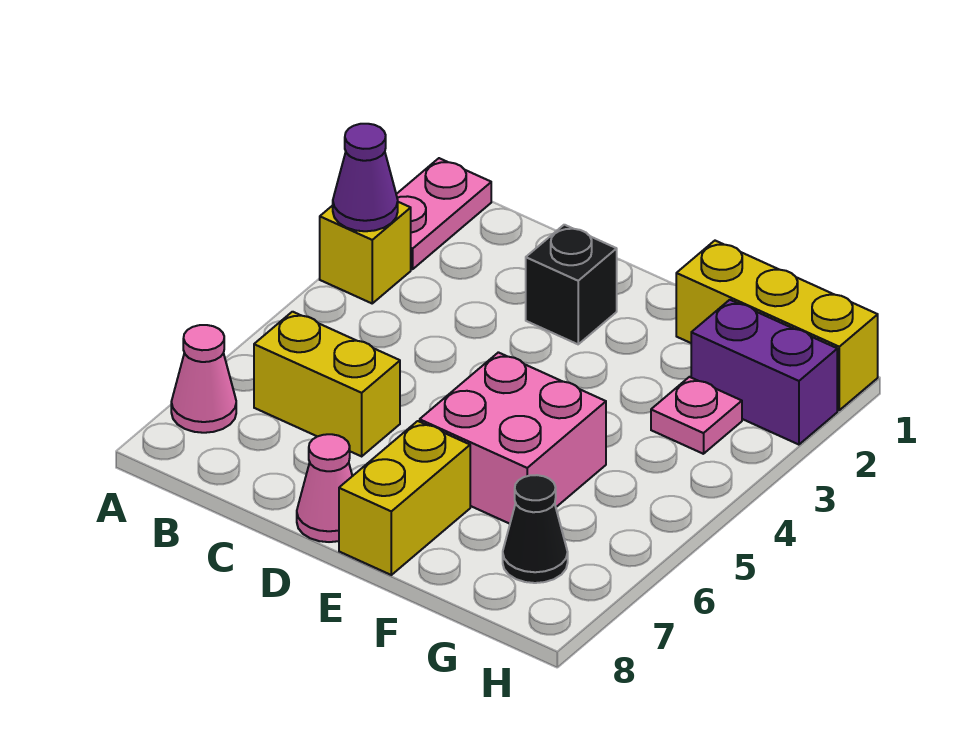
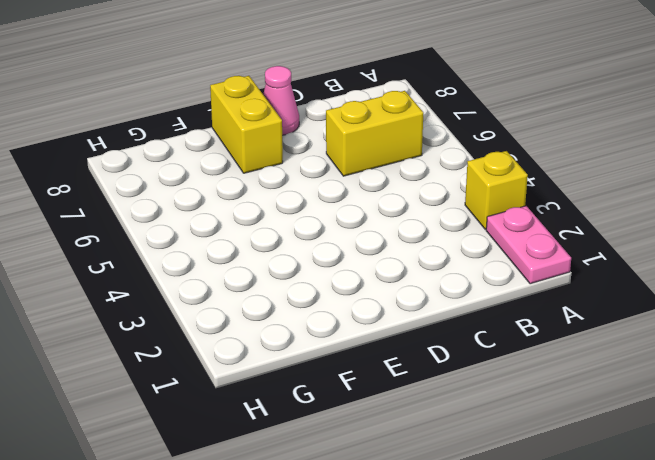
none -> pink 1x1 cone [171,325,236,433]
none -> black 1x1 brick [526,225,617,344]
none -> pink 2x2 brick [420,352,606,524]

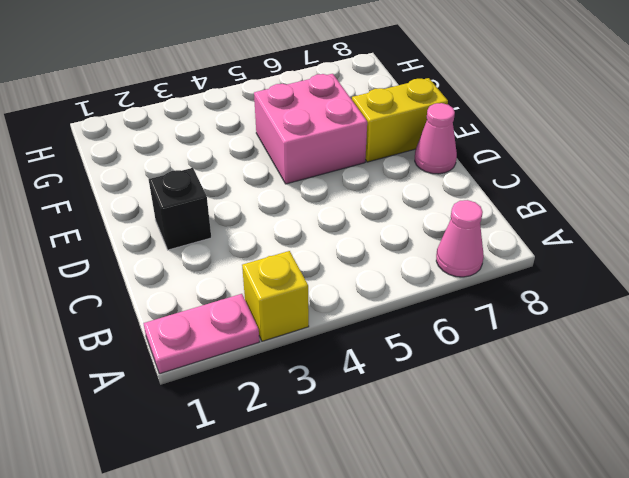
none -> yellow 1x2 brick [254,312,400,456]
none -> yellow 1x3 brick [676,241,878,410]
none -> purple 1x2 brick [691,300,837,445]

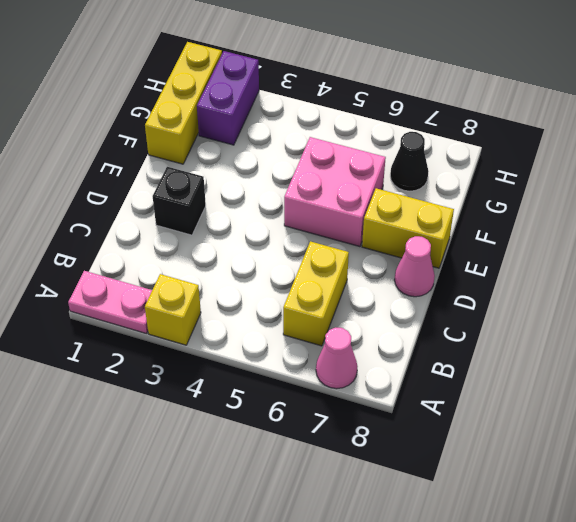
none -> pink 1x1 plate [651,377,742,454]
none -> purple 1x1 cone [333,124,398,231]

